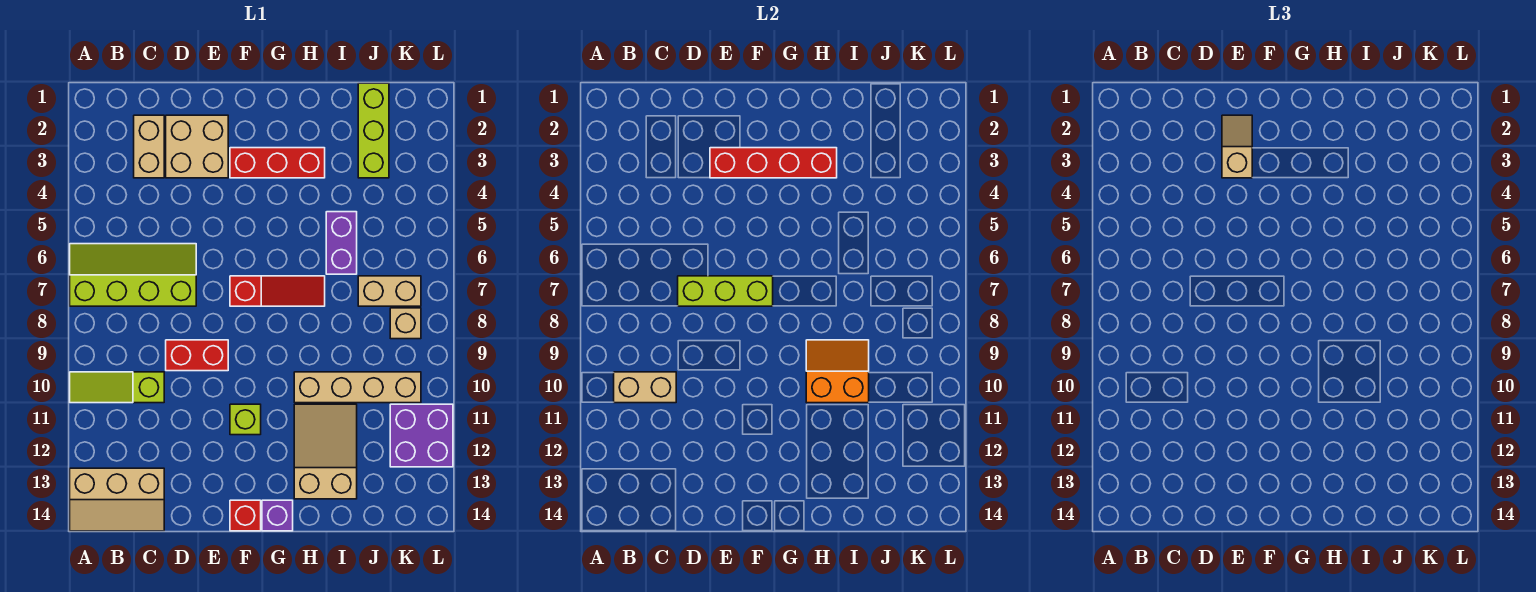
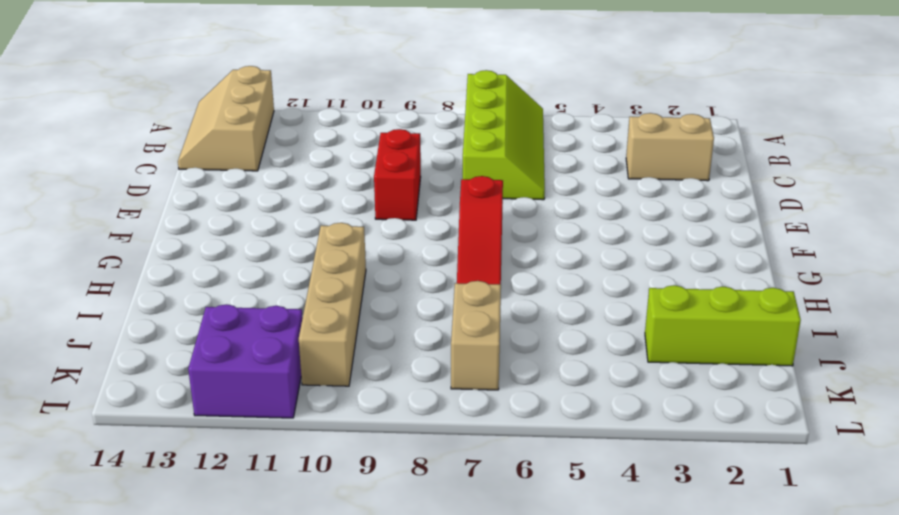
none -> lime 1x3 slope [70,372,164,403]
none -> tan 2x2 brick [166,115,228,178]
none -> red 1x3 brick [230,148,325,178]

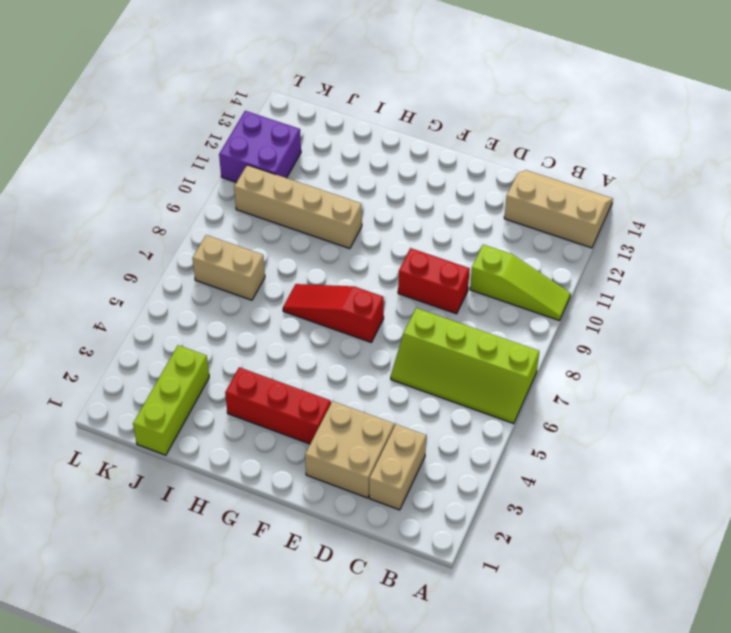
none -> lime 1x1 brick [230,404,261,435]
none -> red 1x1 brick [230,500,261,531]
none -> purple 1x1 brick [262,500,293,531]

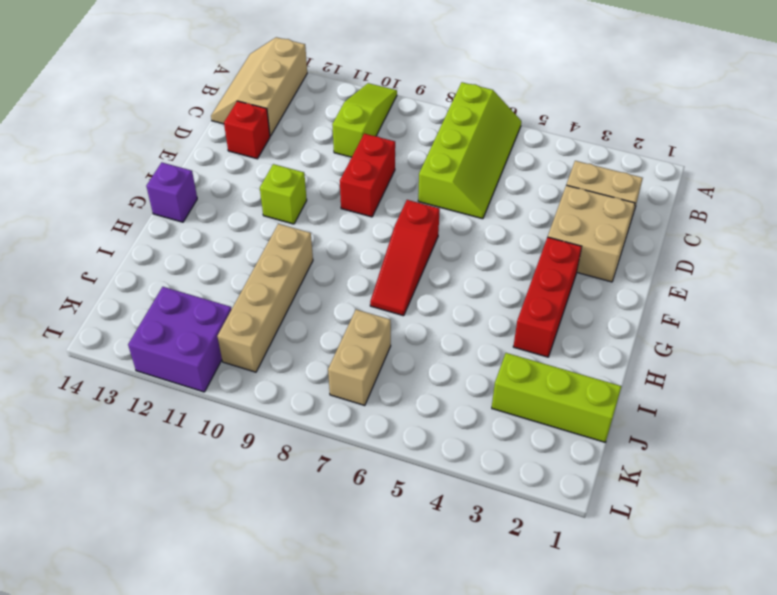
red 1x1 brick [224,101,270,159] -> red 1x1 brick moved to [230,500,261,531]
none -> tan 2x3 slope [294,404,357,499]
none -> purple 1x2 brick [326,212,357,274]
none -> tan 1x1 brick [390,308,421,339]

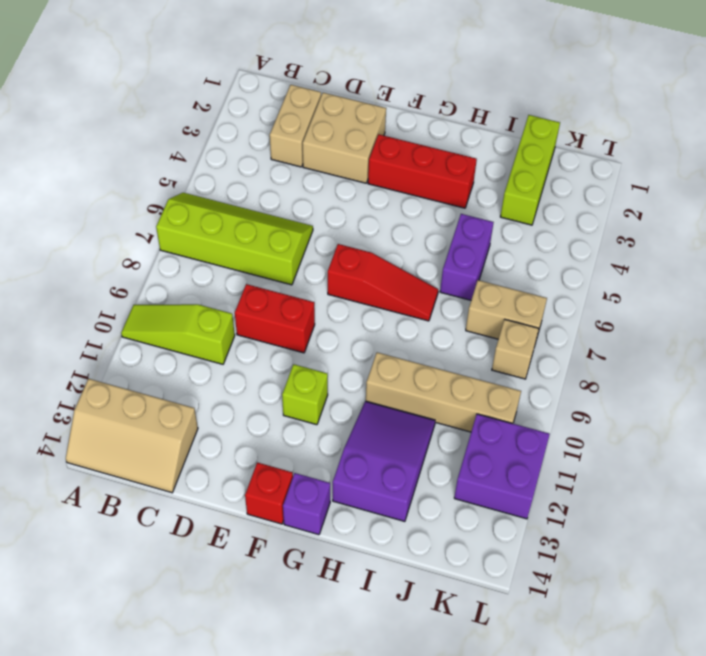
purple 2x3 slope [333,401,435,521] -> tan 2x3 slope [294,404,357,499]
none -> tan 1x2 brick [614,372,676,403]
none -> lime 1x3 brick [678,276,773,306]
none -> red 1x4 brick [710,148,837,178]

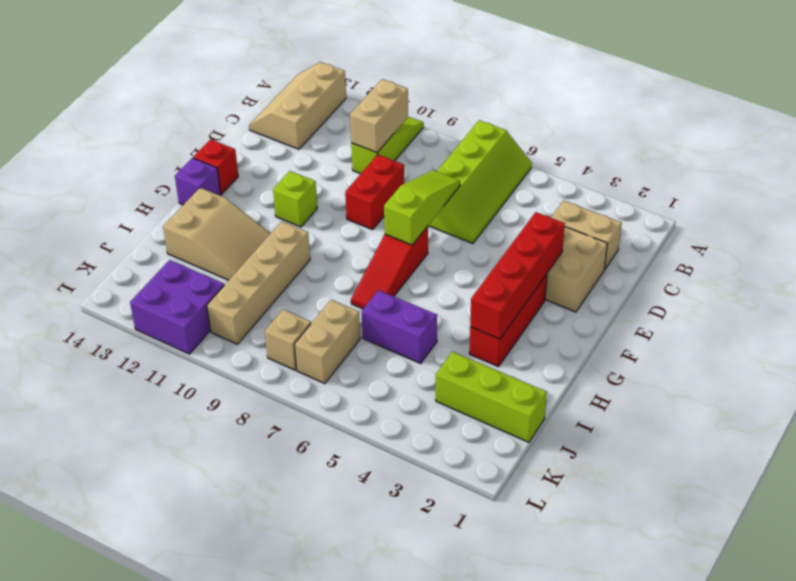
lime 1x3 slope [384,170,460,245] -> lime 1x3 brick [678,276,773,306]
none -> orange 2x2 slope [806,340,869,403]
none -> tan 1x2 slope [1222,115,1252,178]

